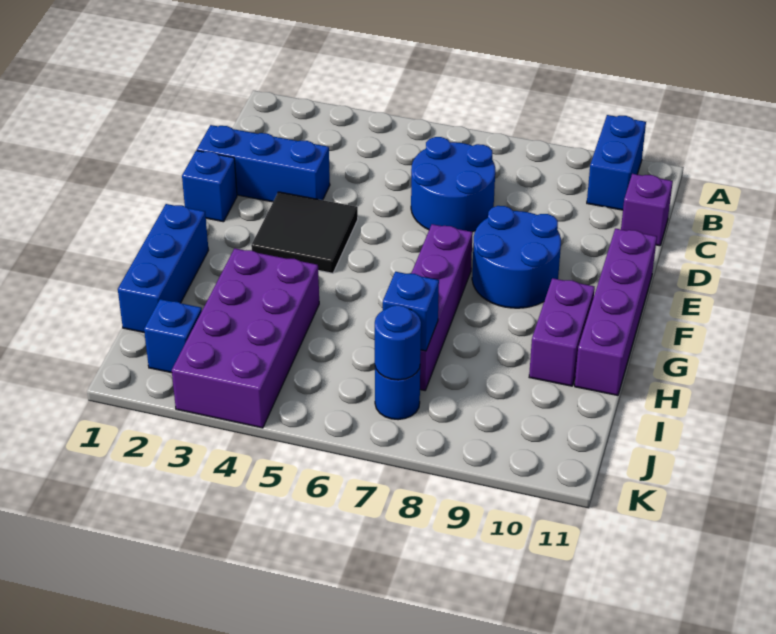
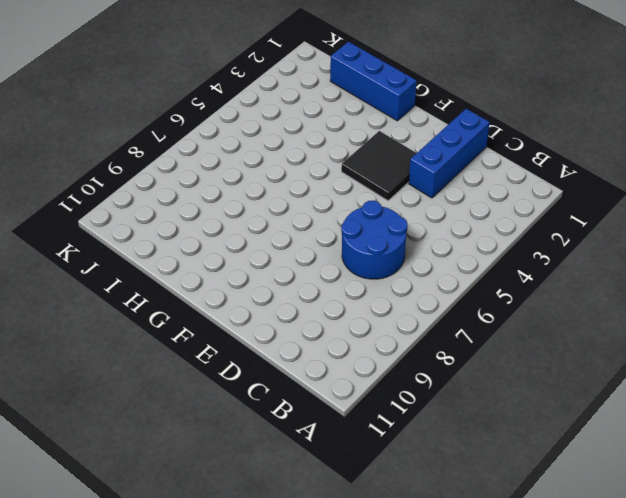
none -> blue 1x2 brick [587,115,646,210]
none -> purple 1x1 brick [621,174,673,246]
none -> blue 1x1 brick [182,151,237,222]

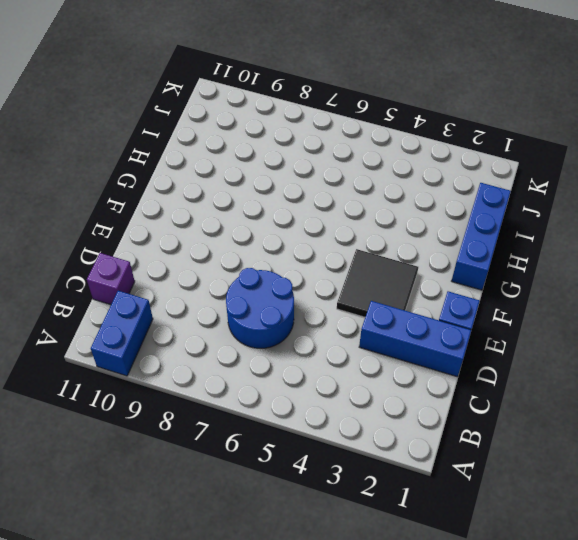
none -> blue 2x2 round brick [472,206,561,308]
none -> purple 1x4 brick [575,229,657,395]
none -> purple 1x4 brick [411,224,473,390]

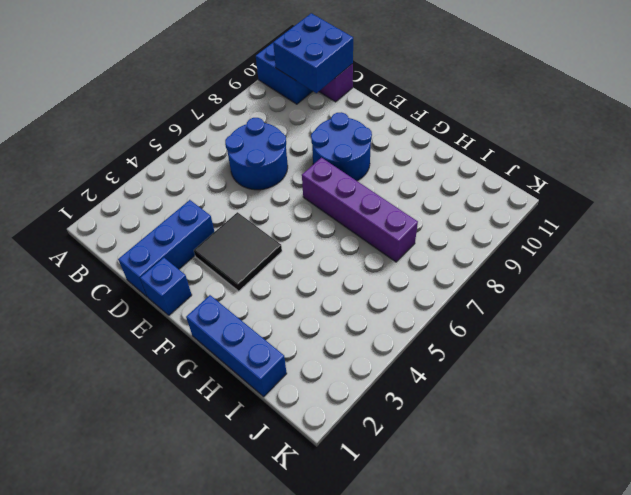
blue 2x2 brick [273,13,353,93] -> none
none -> purple 1x4 brick [575,229,657,395]
none -> purple 1x2 brick [529,278,595,386]
none -> purple 2x4 brick [172,248,319,428]

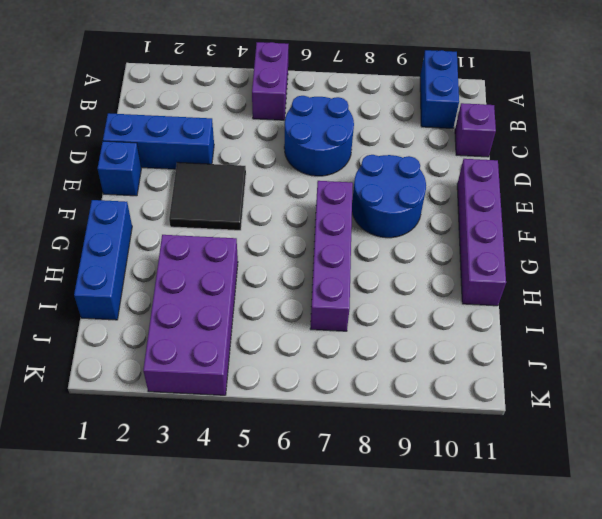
purple 1x2 brick [252,42,288,120] -> purple 1x2 brick moved to [529,278,595,386]
none -> blue 1x1 brick [144,299,202,373]
none -> blue 1x1 round brick [375,367,420,420]
none -> blue 1x1 brick [383,272,439,351]

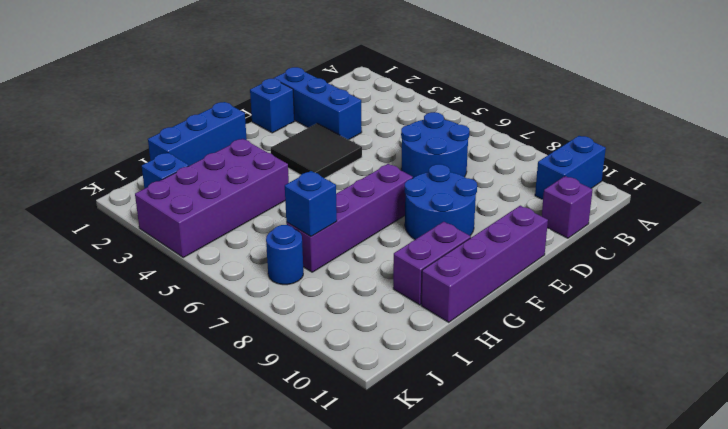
none -> blue 1x1 round brick [375,305,421,380]

